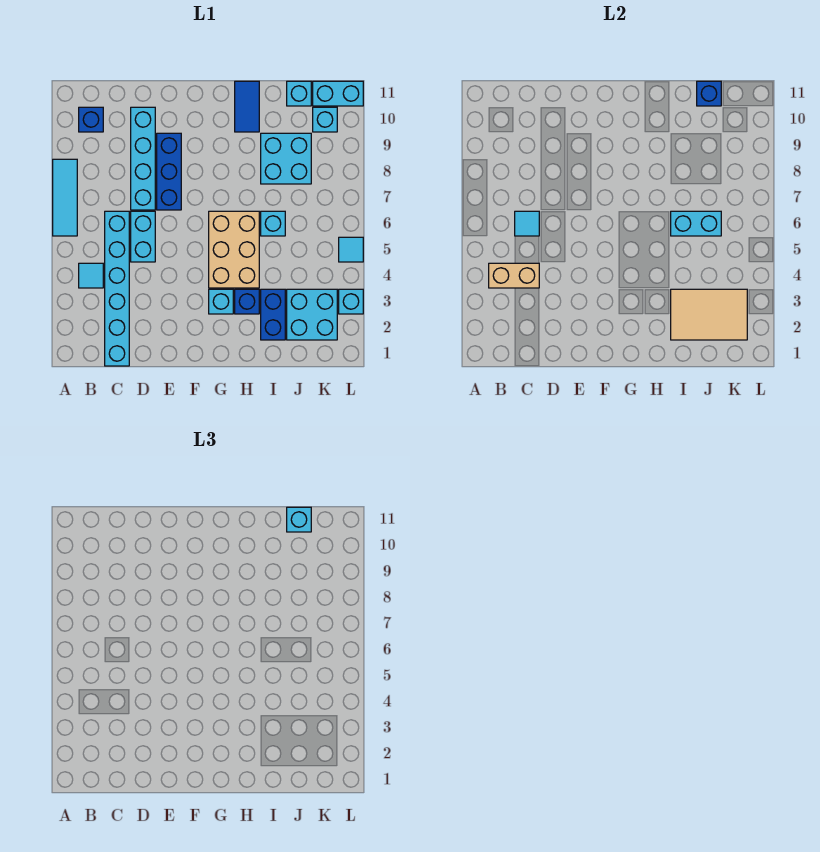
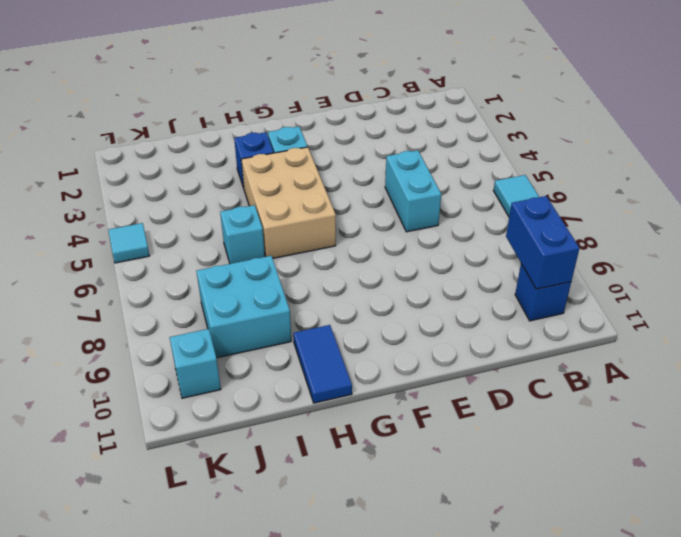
blue 1x2 brick [506,196,579,289] -> blue 1x2 brick moved to [261,289,285,340]
none -> cyan 1x1 tile [79,263,103,288]
none -> cyan 1x6 brick [105,211,129,366]
none -> cyan 1x4 brick [131,107,155,210]

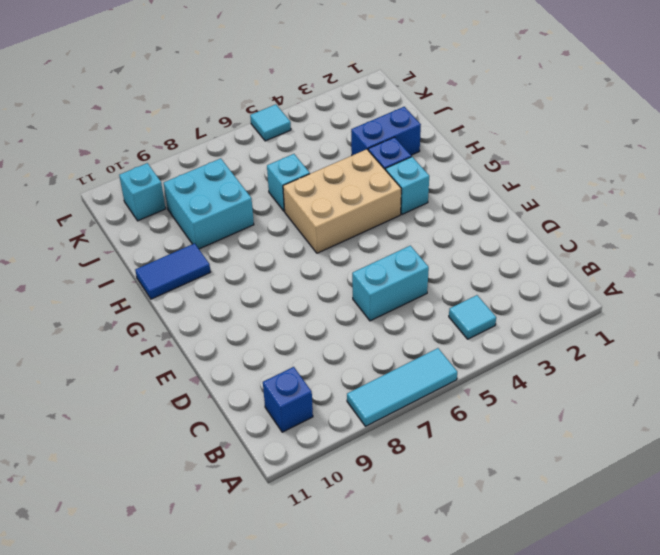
none -> cyan 1x6 brick [105,211,129,366]
none -> cyan 1x4 brick [131,107,155,210]
none -> blue 1x3 brick [157,133,181,210]

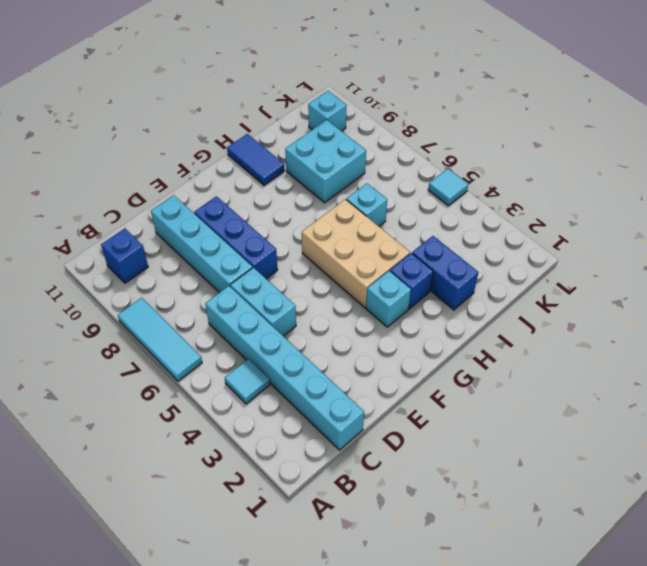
none -> cyan 2x2 brick [287,289,337,340]
none -> cyan 1x1 brick [287,81,311,106]
none -> cyan 1x2 brick [313,81,363,106]

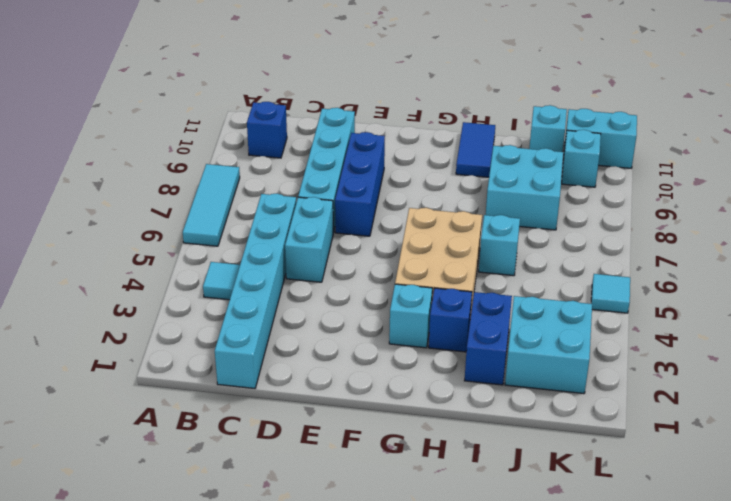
none -> cyan 1x1 brick [339,289,363,314]
none -> tan 1x2 brick [489,263,539,288]
none -> cyan 1x1 tile [515,211,539,236]

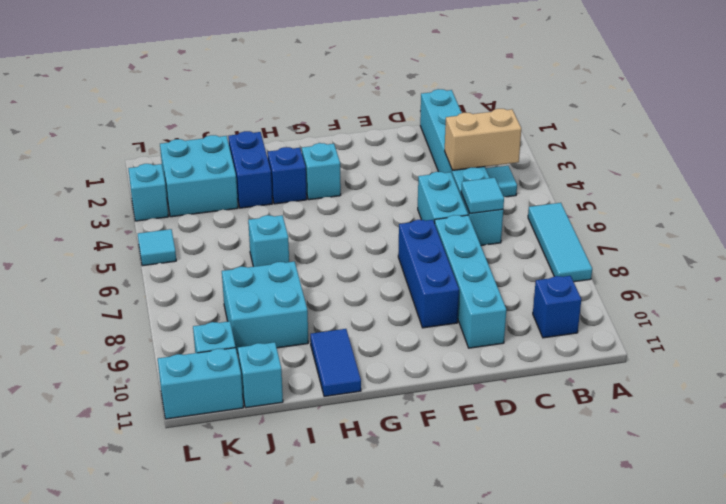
none -> tan 2x3 brick [209,211,259,288]
none -> tan 2x3 tile [671,289,747,340]
none -> cyan 1x2 brick [671,211,721,236]

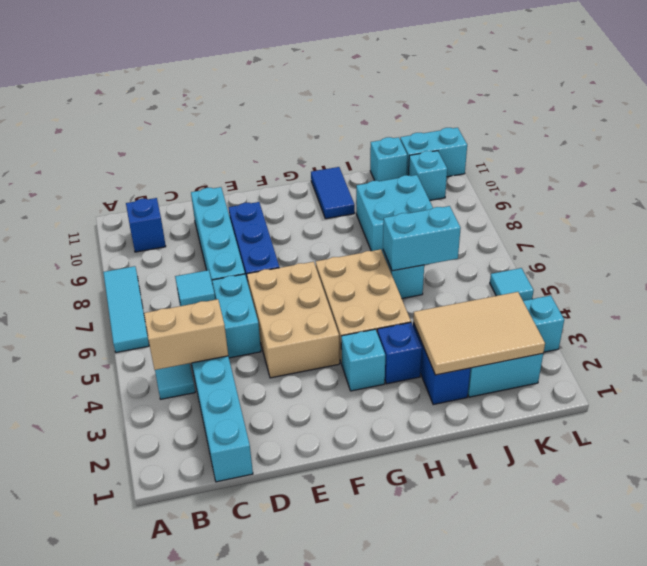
tan 2x3 brick [247,262,340,378] -> none
none -> blue 1x1 brick [697,81,721,106]
none -> cyan 1x1 brick [287,507,311,532]

